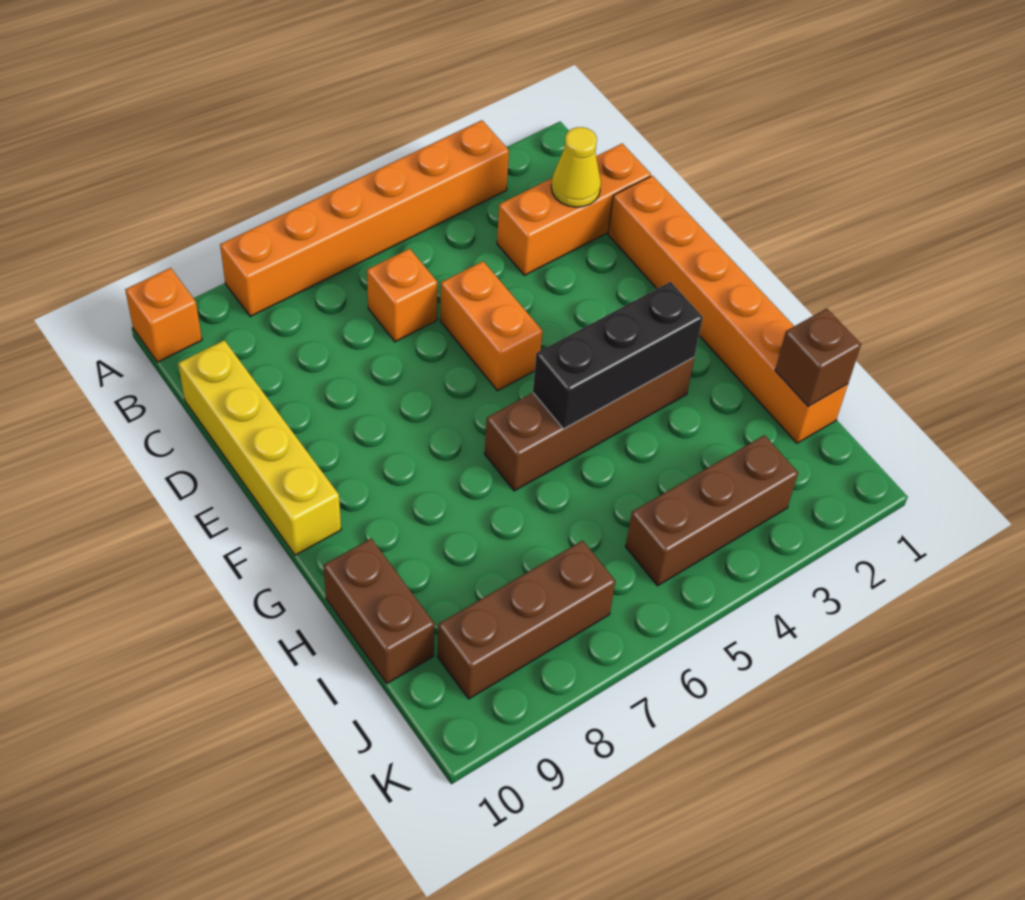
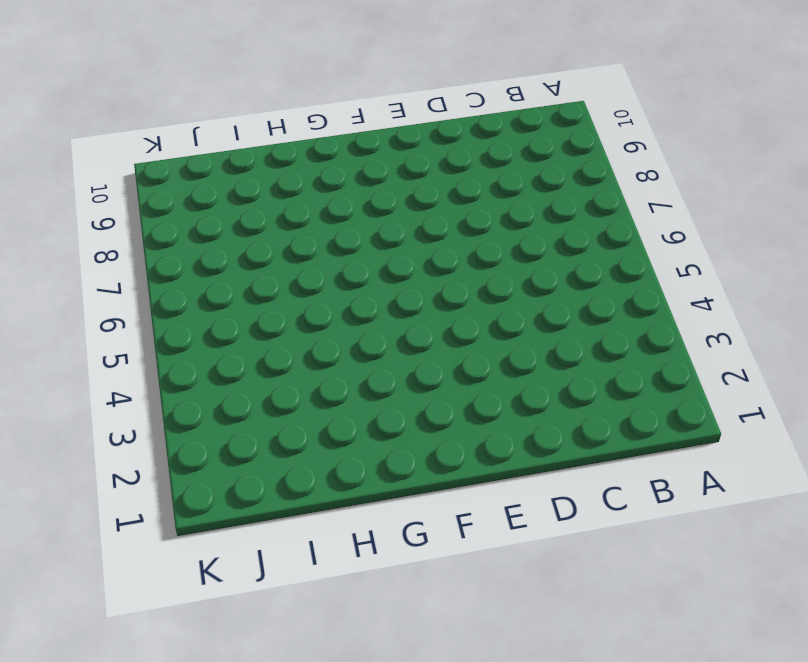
none -> orange 1x6 brick [220,120,509,316]
none -> orange 1x1 brick [125,268,202,362]
none -> orange 1x3 brick [497,144,651,275]

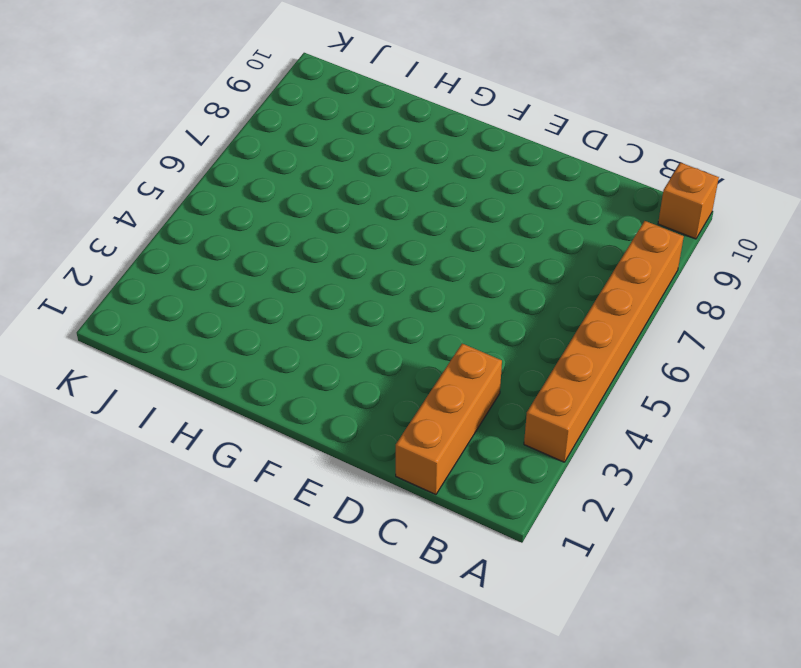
none -> orange 1x1 brick [367,249,437,342]
none -> yellow 1x4 brick [178,340,341,555]
none -> orange 1x6 brick [608,176,848,443]

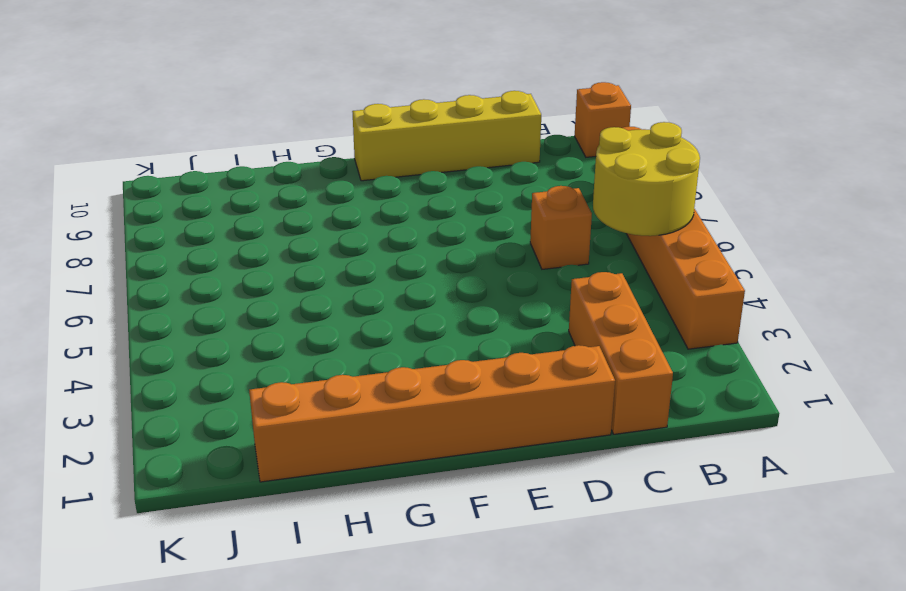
yellow 2x2 round brick [593,122,700,236] -> none
none -> orange 1x2 brick [440,261,543,391]
none -> brown 1x4 brick [485,357,695,491]
none -> brown 1x2 brick [323,539,434,683]

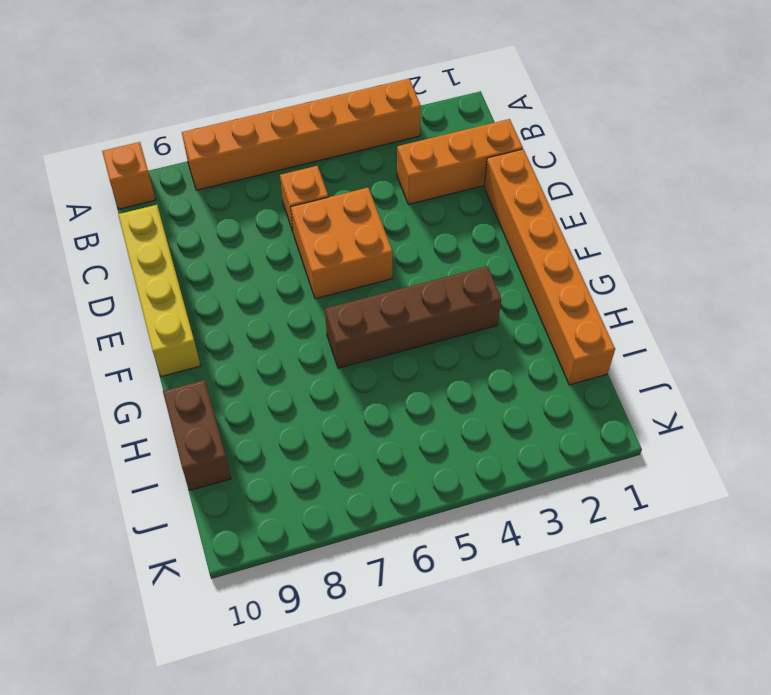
orange 2x2 brick [291,188,393,299] -> orange 1x2 brick [440,261,543,391]
none -> brown 1x3 brick [626,435,798,586]
none -> brown 1x3 brick [438,540,616,699]
none -> yellow 1x1 cone [551,127,601,207]

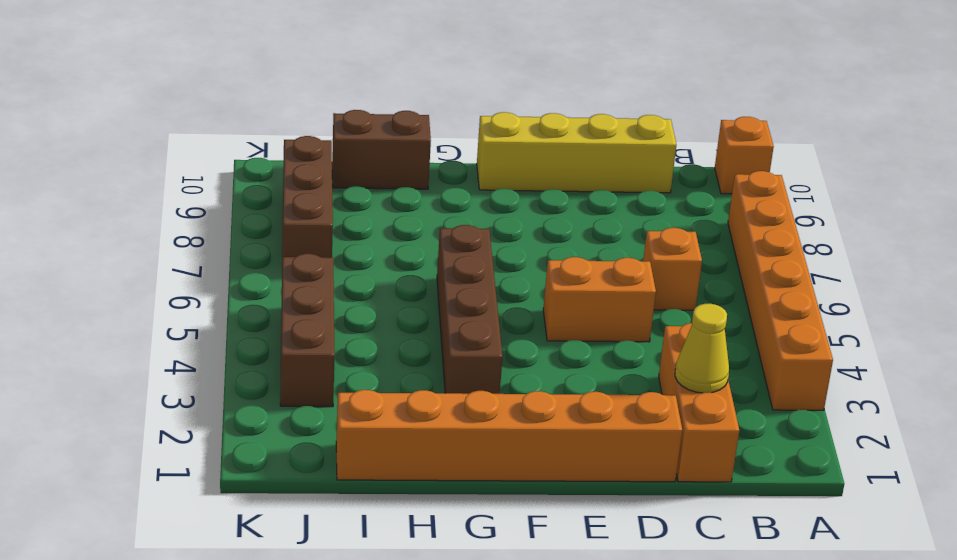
none -> black 1x3 brick [533,282,703,429]
none -> brown 1x1 brick [775,308,861,406]

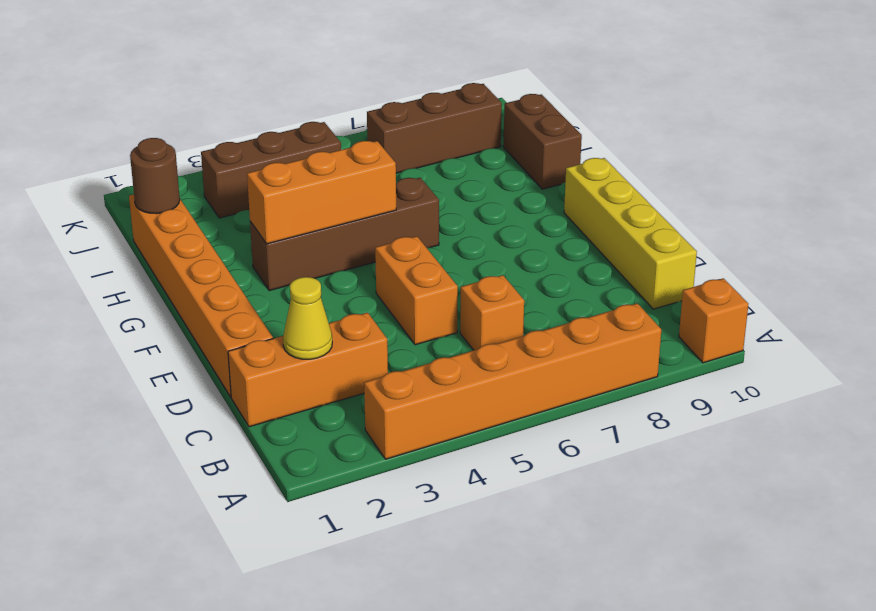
orange 1x3 brick [247,141,396,244] -> black 1x3 brick [533,282,703,429]
brown 1x1 round brick [130,138,180,214] -> brown 1x1 brick [775,308,861,406]

